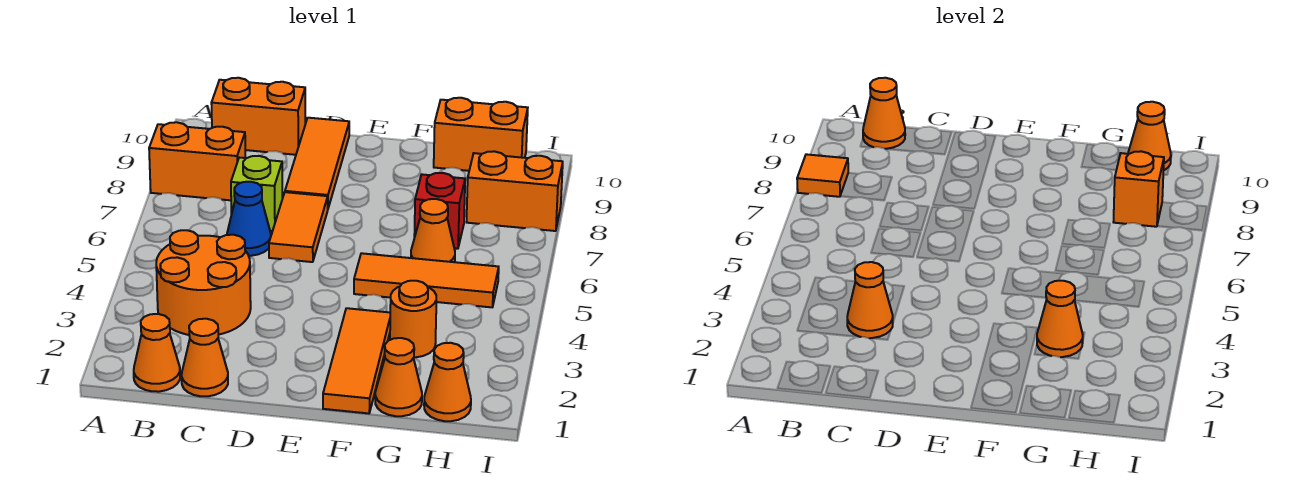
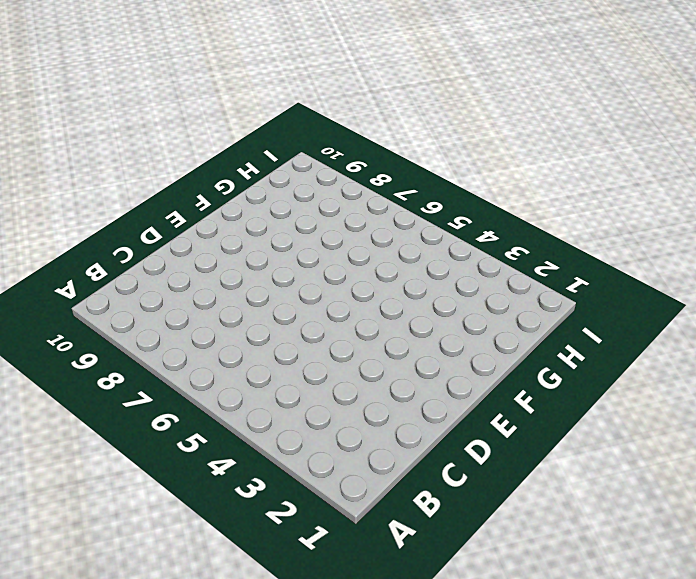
none -> orange 1x2 brick [149,122,246,200]
none -> orange 1x1 cone [134,314,180,392]
none -> orange 2x2 round brick [156,230,251,335]

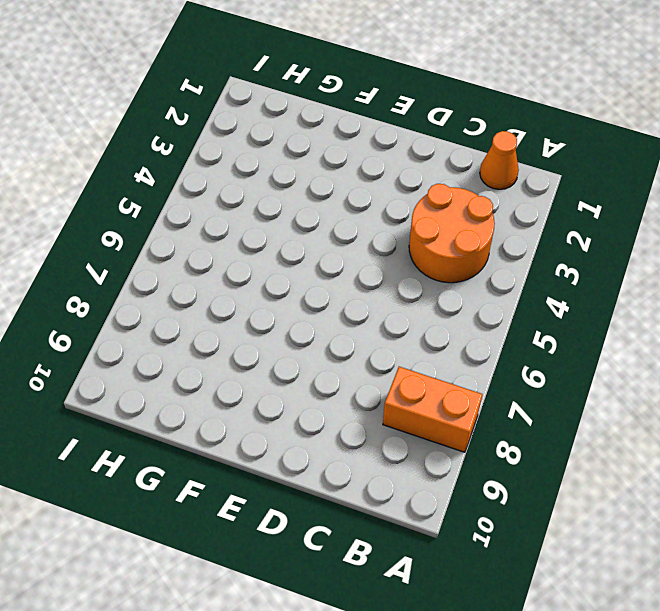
none -> orange 1x2 brick [211,78,305,155]
none -> orange 1x1 cone [182,319,228,396]
none -> blue 1x1 cone [227,182,271,256]

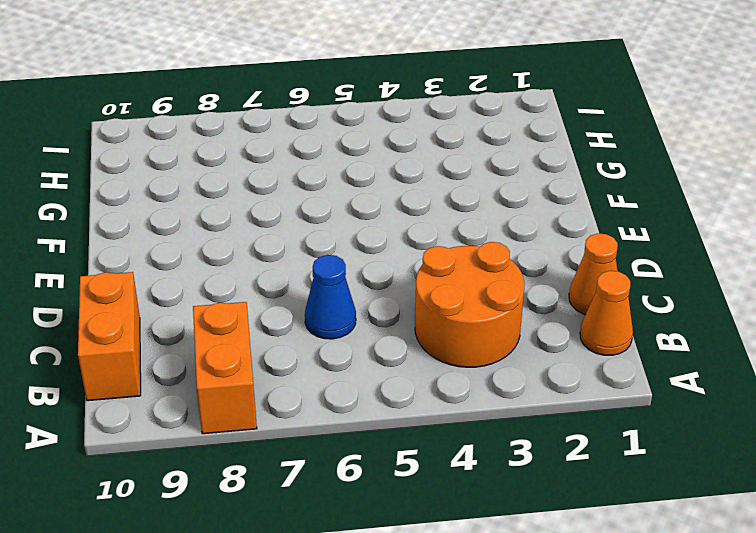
none -> lime 1x1 brick [231,156,282,231]
none -> orange 1x2 tile [269,192,328,262]
none -> orange 1x3 tile [285,118,349,208]

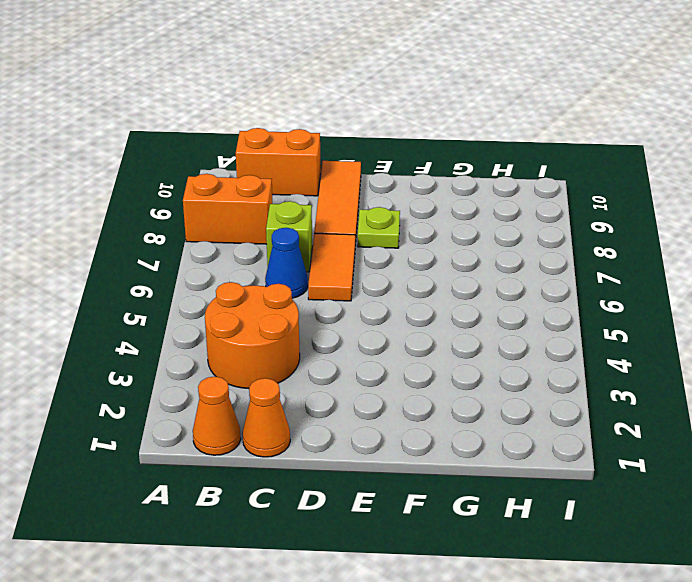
lime 1x1 plate [358,207,400,248] -> none
none -> orange 1x3 tile [323,308,390,413]
none -> orange 1x3 tile [354,253,499,307]
none -> orange 1x1 cone [375,338,422,416]

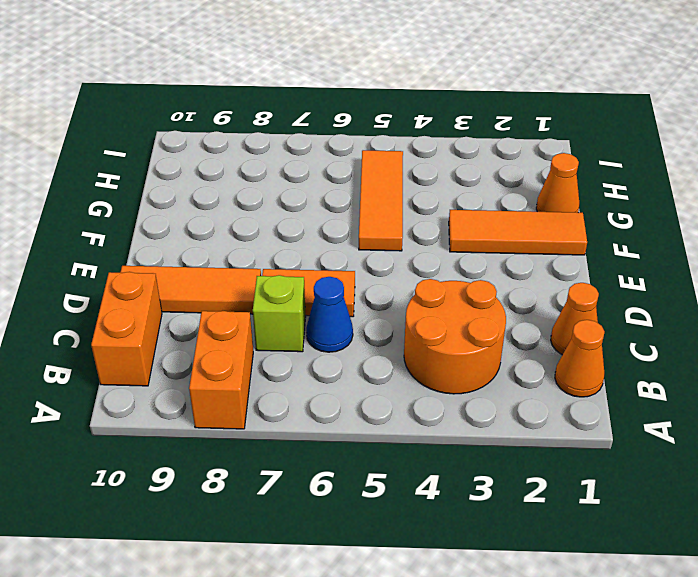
none -> orange 1x1 round brick [390,281,436,357]
none -> orange 1x1 cone [411,199,455,262]
none -> red 1x1 brick [414,173,465,249]

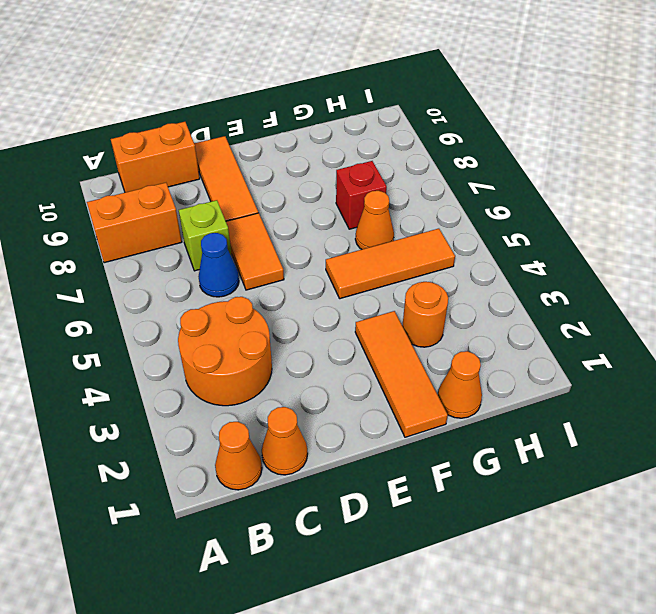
none -> orange 1x2 brick [434,98,528,171]
none -> orange 1x1 cone [424,343,471,421]
none -> orange 1x2 brick [467,151,563,231]

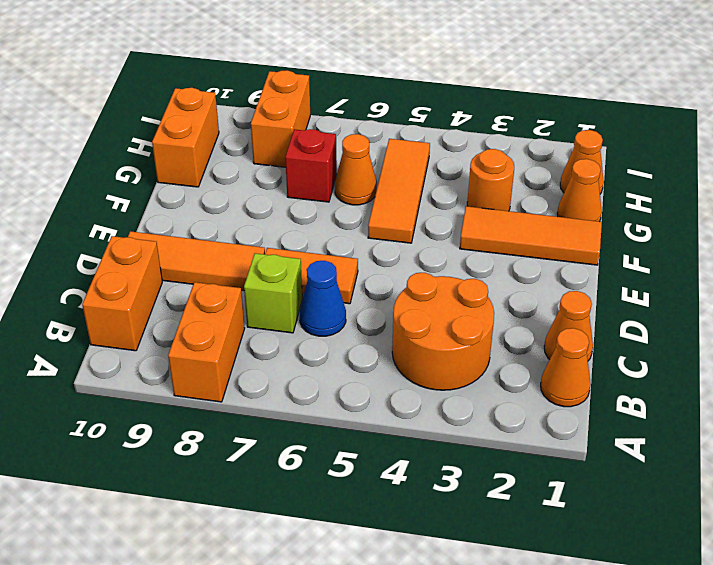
none -> orange 1x1 tile [797,154,848,197]
none -> orange 1x1 cone [863,78,905,149]
none -> orange 1x1 cone [847,262,893,338]

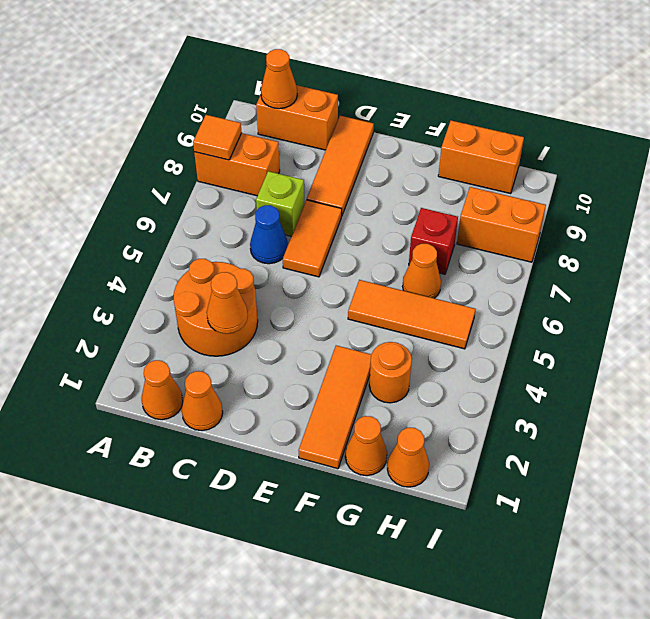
none -> orange 1x1 cone [1037,280,1083,357]
none -> orange 1x1 brick [1114,151,1164,227]
none -> orange 1x1 cone [1128,102,1171,171]

